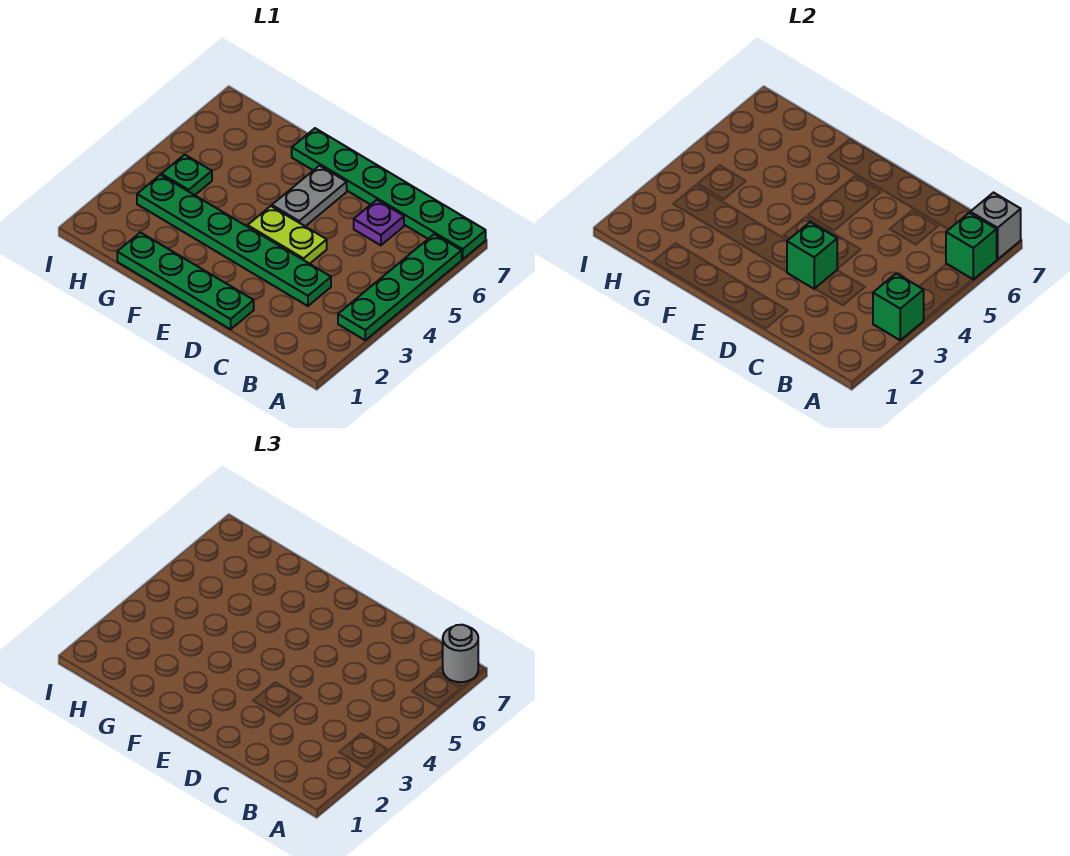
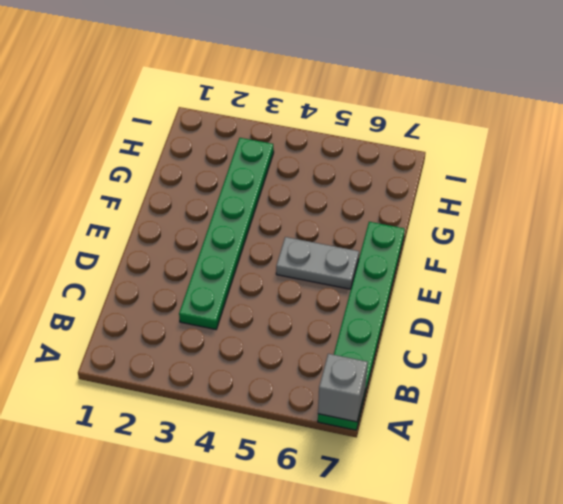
none -> green 1x4 plate [338,234,462,340]
none -> purple 1x1 plate [354,200,404,245]
none -> green 1x4 plate [117,232,254,329]

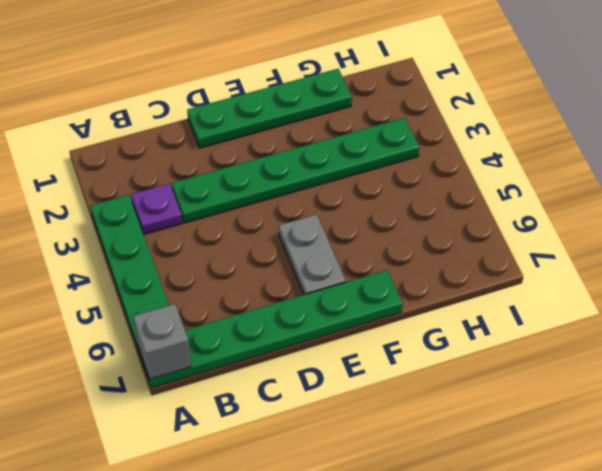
purple 1x1 plate [131,183,182,234] -> purple 1x1 plate moved to [354,200,404,245]
none -> lime 1x2 plate [248,206,327,264]
none -> green 1x1 plate [161,155,212,195]
none -> green 1x1 brick [873,273,924,340]

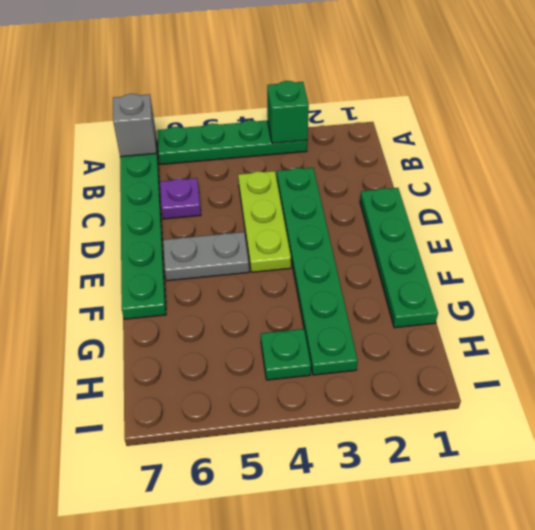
lime 1x3 plate [238,171,291,272] -> lime 1x2 plate [248,206,327,264]
none -> green 1x1 brick [946,213,997,279]
none -> green 1x1 brick [787,222,837,289]
none -> grey 1x1 round brick [443,625,478,682]

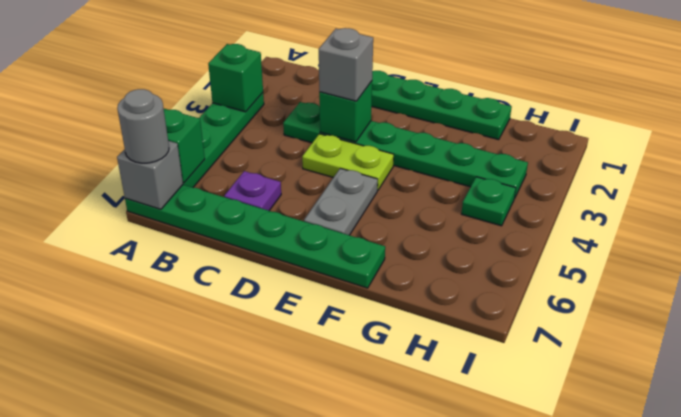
grey 1x1 brick [319,28,373,101] -> none

